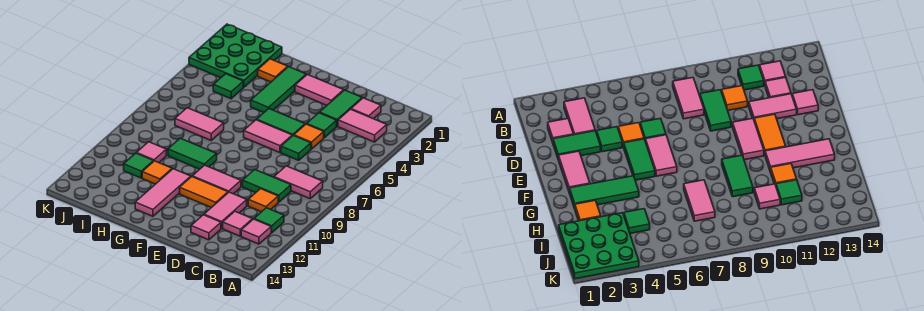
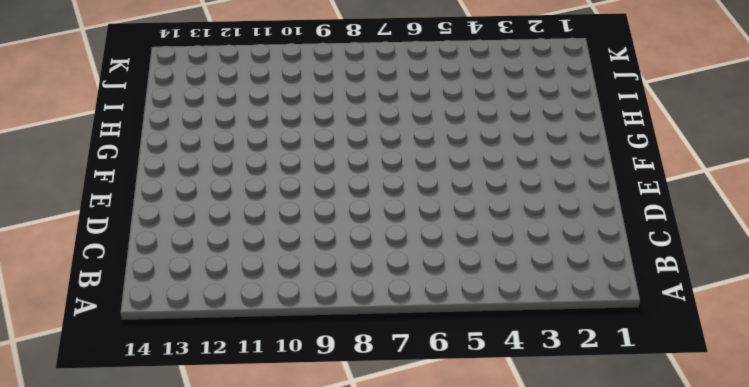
none -> pink 1x2 tile [338,109,387,142]
none -> pink 1x2 tile [274,166,323,199]
none -> green 1x1 tile [254,208,284,233]

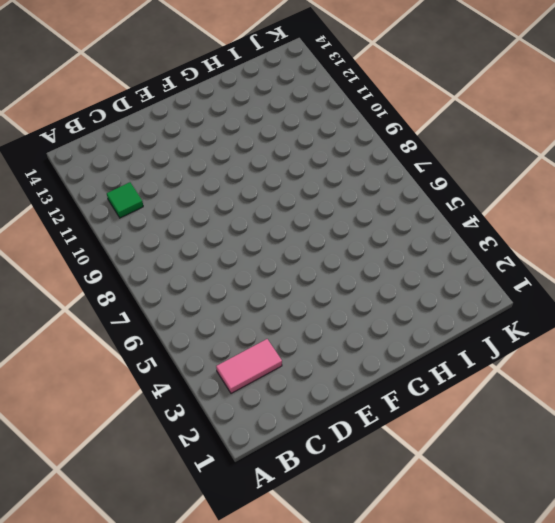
none -> pink 1x2 tile [274,166,323,199]
none -> pink 1x1 tile [241,219,271,244]
none -> pink 1x1 tile [351,98,381,119]

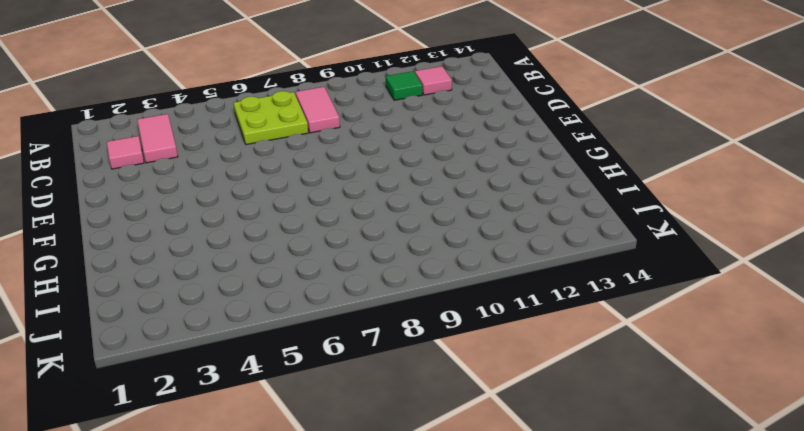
lime 2x2 plate [233,91,308,145] -> none
none -> green 1x2 tile [242,170,291,202]
none -> orange 1x1 tile [248,189,278,212]
none -> pink 1x1 tile [223,212,253,236]

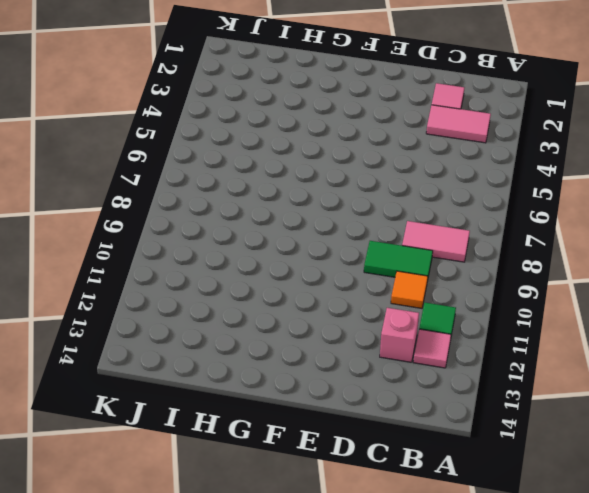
pink 1x1 brick [380,308,419,362] -> pink 1x1 tile [223,212,253,236]
none -> green 1x2 tile [319,90,362,126]
none -> green 1x1 tile [307,113,337,138]
none -> orange 1x1 tile [294,124,324,149]

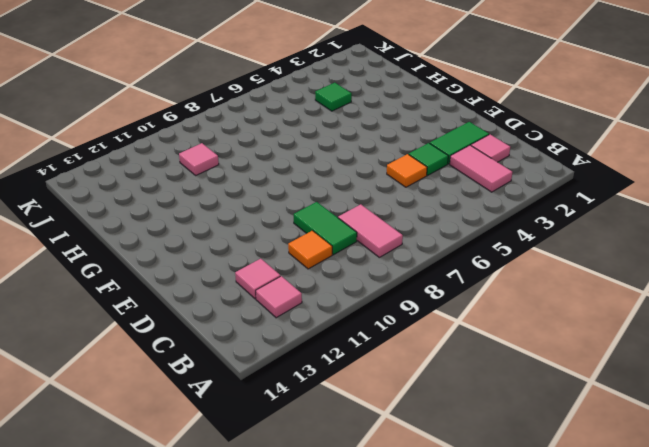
none -> green 1x1 tile [254,208,284,233]
none -> green 1x1 tile [281,135,311,160]
none -> pink 1x2 tile [204,192,247,228]

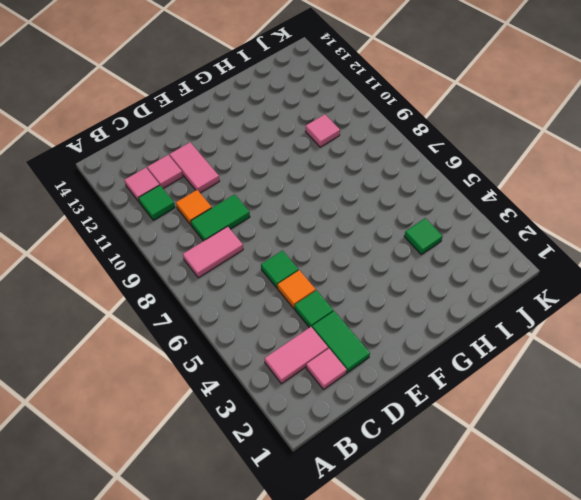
none -> pink 1x1 tile [191,215,221,240]
none -> pink 1x2 tile [295,75,344,105]
none -> green 1x2 tile [257,109,305,136]

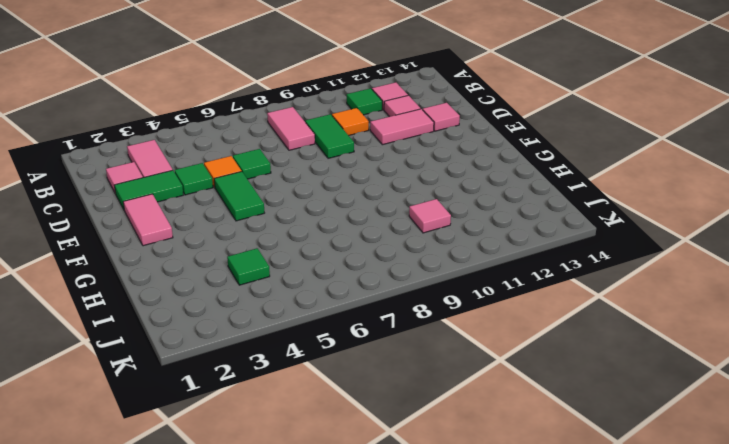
none -> pink 1x2 tile [244,120,292,153]
none -> pink 1x2 tile [192,165,241,194]
none -> orange 1x2 tile [180,177,228,208]

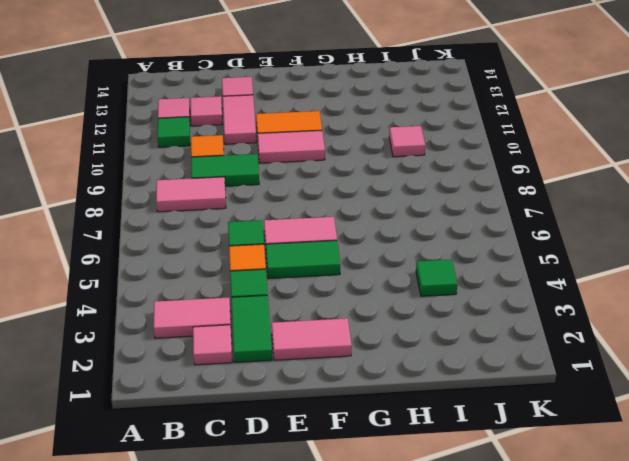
none -> green 1x3 tile [251,67,306,112]
none -> green 1x2 tile [168,138,217,169]
none -> pink 1x3 tile [135,169,191,216]

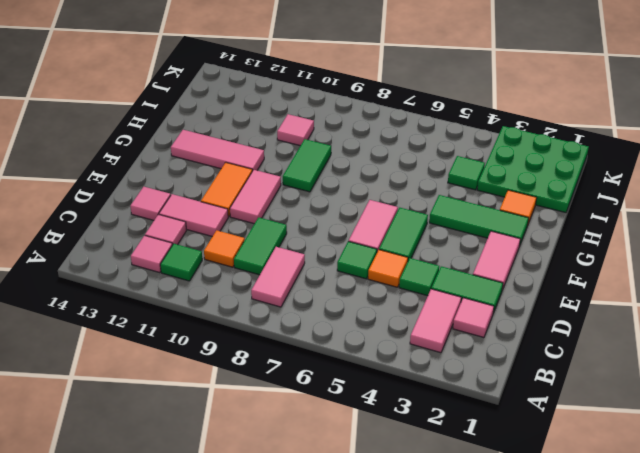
none -> pink 1x2 tile [175,108,224,140]
none -> orange 1x1 tile [142,161,172,184]
none -> green 1x1 tile [124,153,154,178]

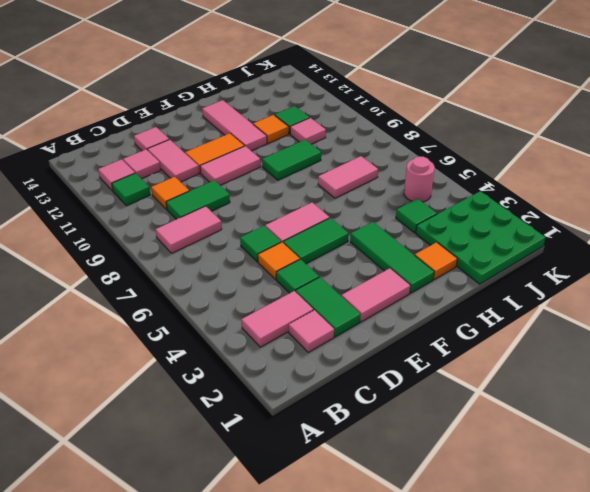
pink 1x1 round brick [404,156,435,202] -> none

